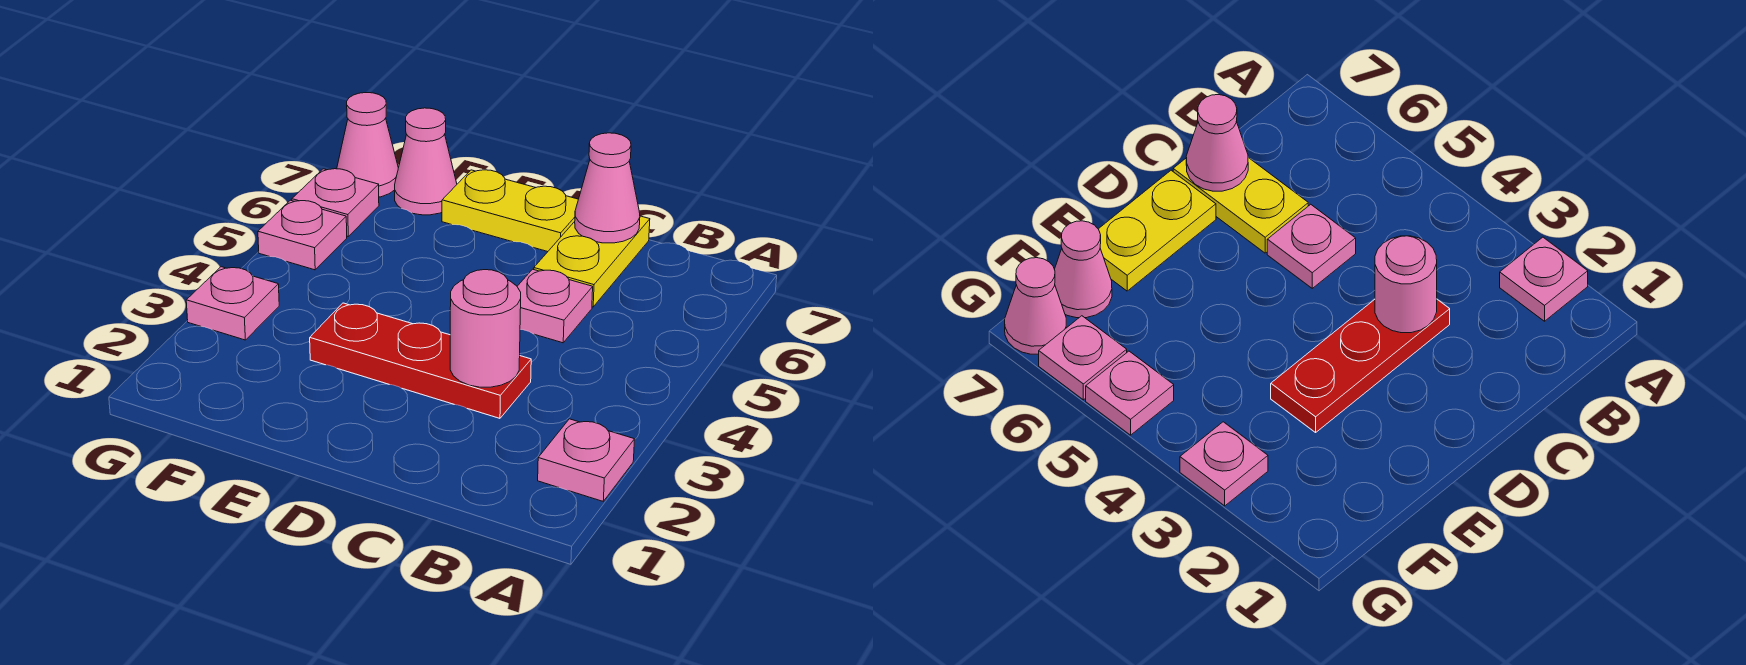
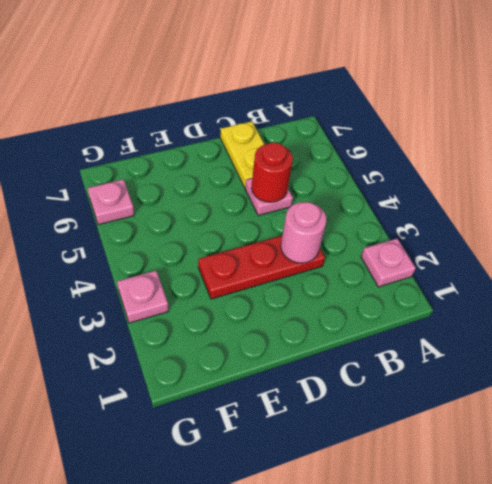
red 1x1 round brick [251,143,293,202] -> none
none -> yellow 1x2 plate [442,170,578,252]
none -> pink 1x1 cone [395,108,457,215]
none -> pink 1x1 plate [258,200,347,270]

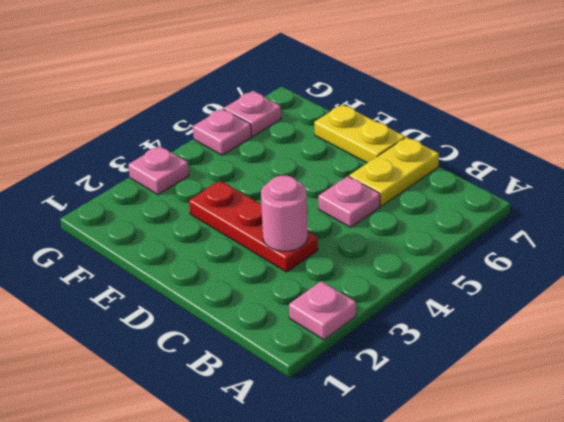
none -> pink 1x1 cone [395,108,457,215]
none -> pink 1x1 cone [337,93,398,197]
none -> pink 1x1 cone [575,133,640,243]

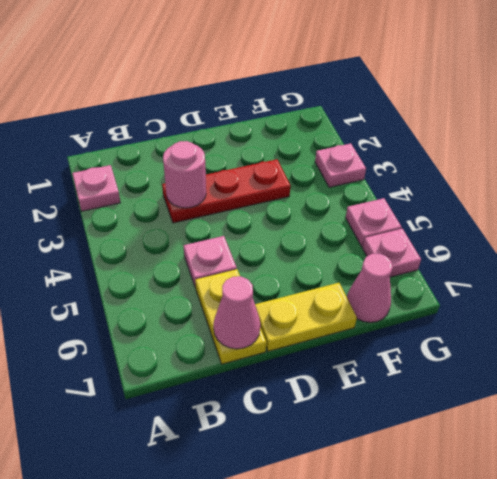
none -> pink 1x1 cone [337,93,398,197]

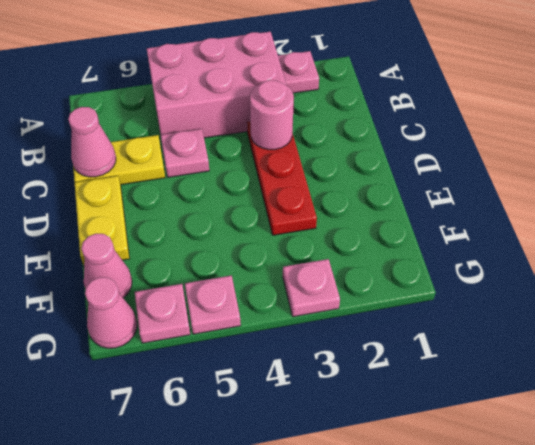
pink 2x3 brick [147,32,286,138] -> none

